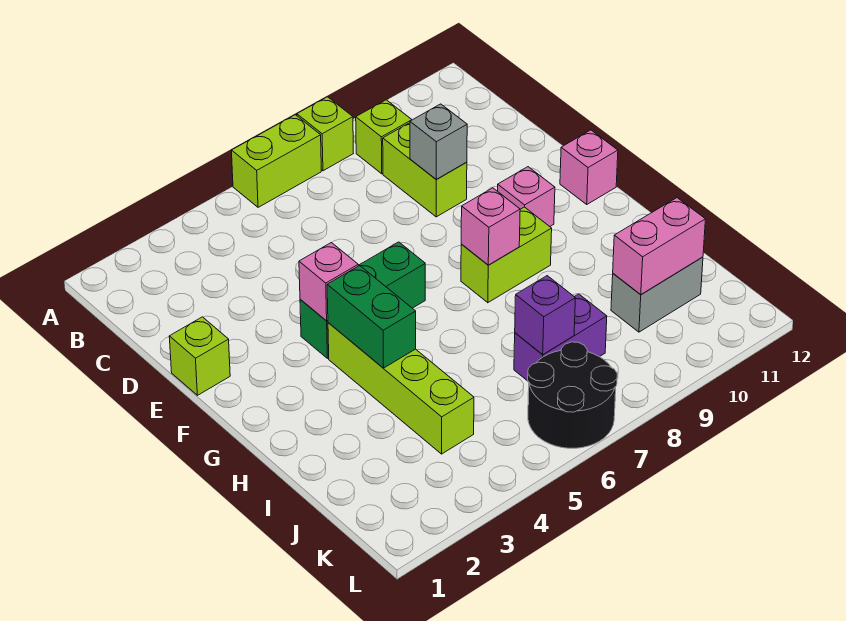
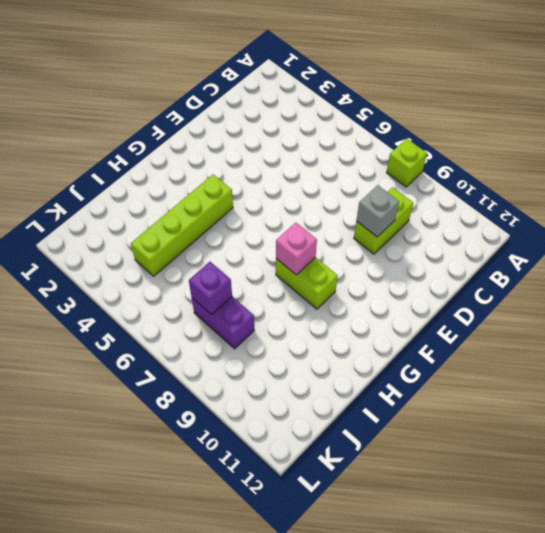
none -> lime 1x2 brick [232,115,321,207]
none -> lime 1x1 brick [356,100,412,174]
none -> lime 1x1 brick [169,317,230,395]

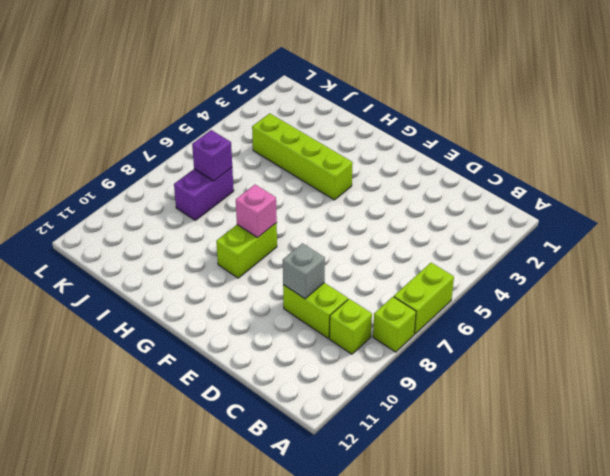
none -> lime 1x1 brick [169,317,230,395]
none -> green 1x3 brick [300,242,425,358]
none -> pink 1x1 brick [498,167,555,226]

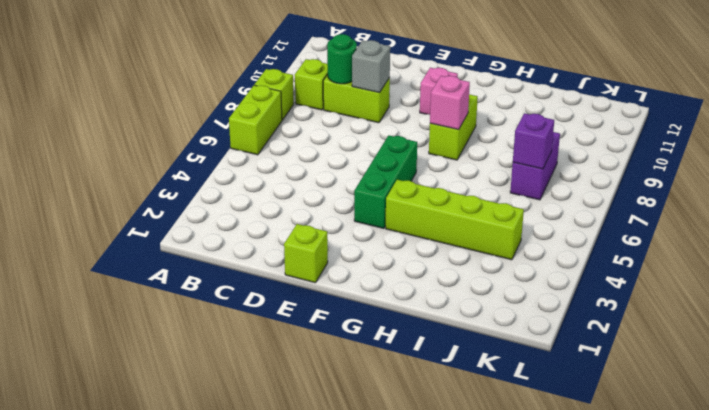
green 1x1 round brick [327,34,357,84] -> none
none -> pink 1x1 brick [560,130,618,204]
none -> grey 1x2 brick [611,257,703,332]
none -> black 2x2 round brick [528,342,617,448]

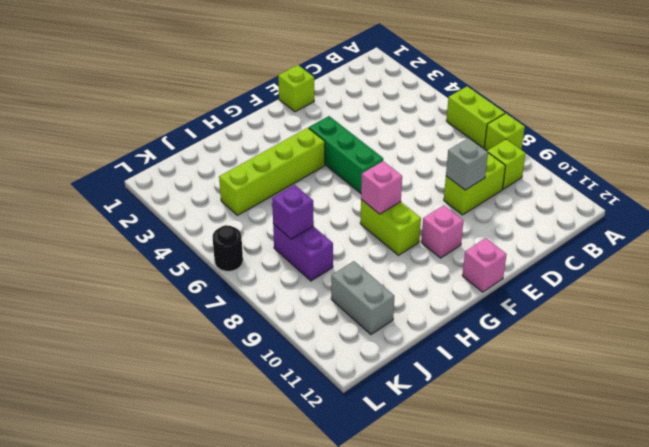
black 1x1 round brick [213,225,243,271] -> black 2x2 round brick [528,342,617,448]
none -> pink 1x1 brick [299,243,358,321]
none -> green 1x2 brick [327,266,416,368]
none -> pink 1x2 brick [613,198,705,295]

